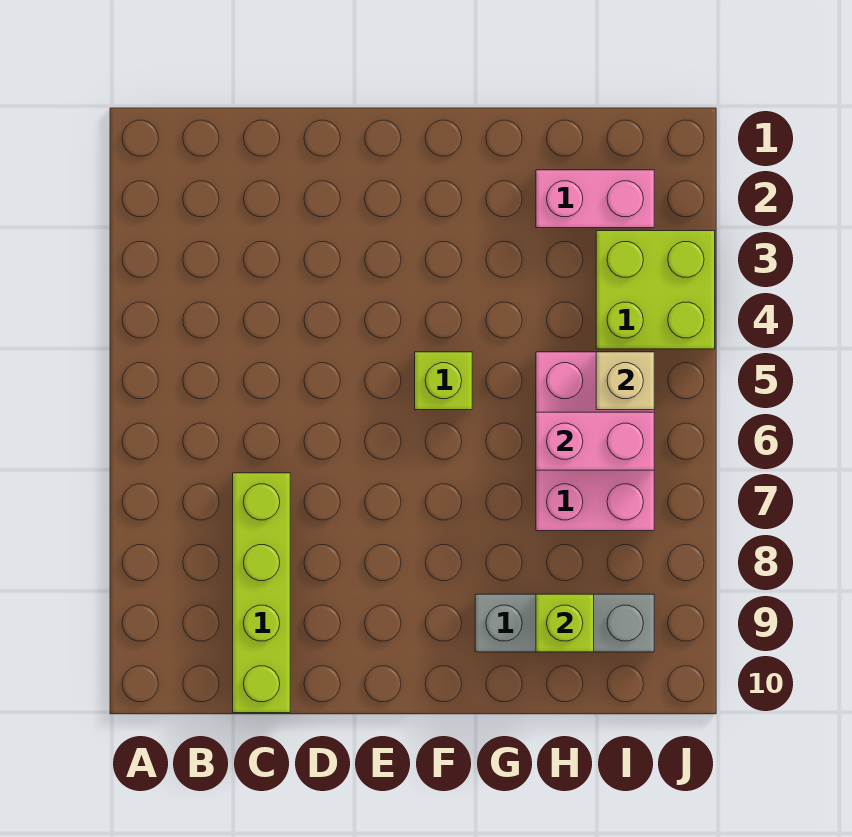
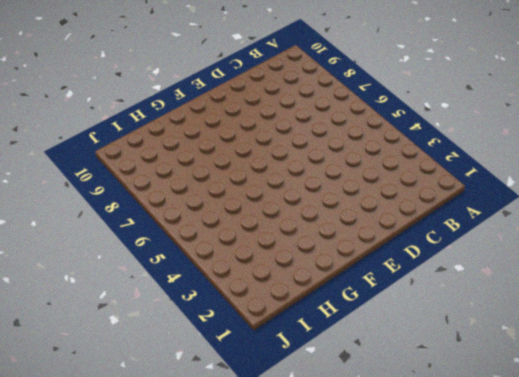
none -> lime 1x4 brick [233,473,290,713]
none -> lime 1x1 brick [415,352,472,410]

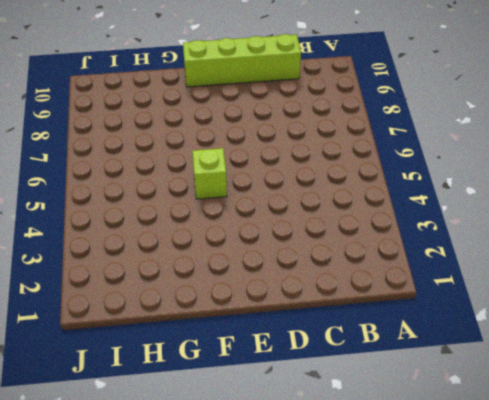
lime 1x4 brick [183,34,301,87] -> lime 1x4 brick turned to [233,473,290,713]
none -> grey 1x3 brick [475,594,654,652]
none -> pink 1x2 brick [536,170,654,228]

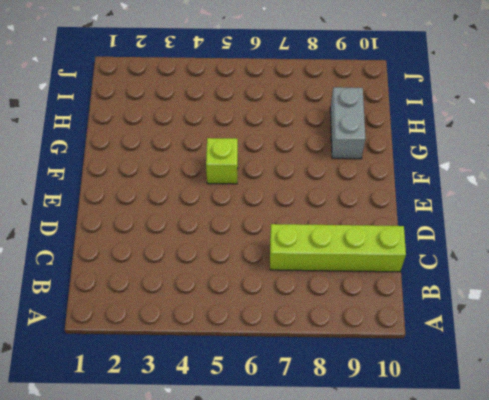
grey 1x2 brick [330,87,366,159] -> grey 1x3 brick [475,594,654,652]
none -> pink 1x2 brick [536,170,654,228]
none -> pink 2x3 brick [536,352,654,531]

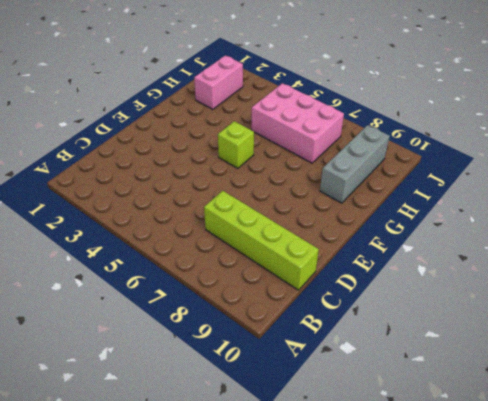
none -> lime 2x2 brick [596,231,715,349]
none -> pink 1x2 brick [536,412,654,470]

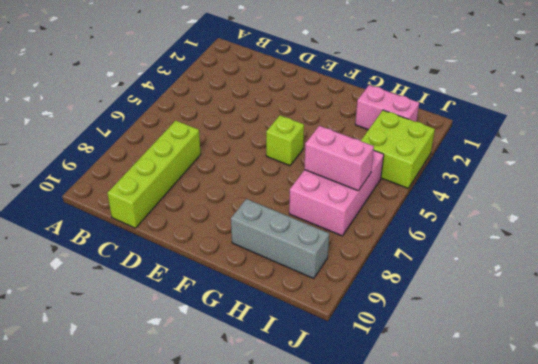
none -> lime 1x1 brick [536,594,594,652]
none -> tan 1x1 brick [596,352,654,410]

